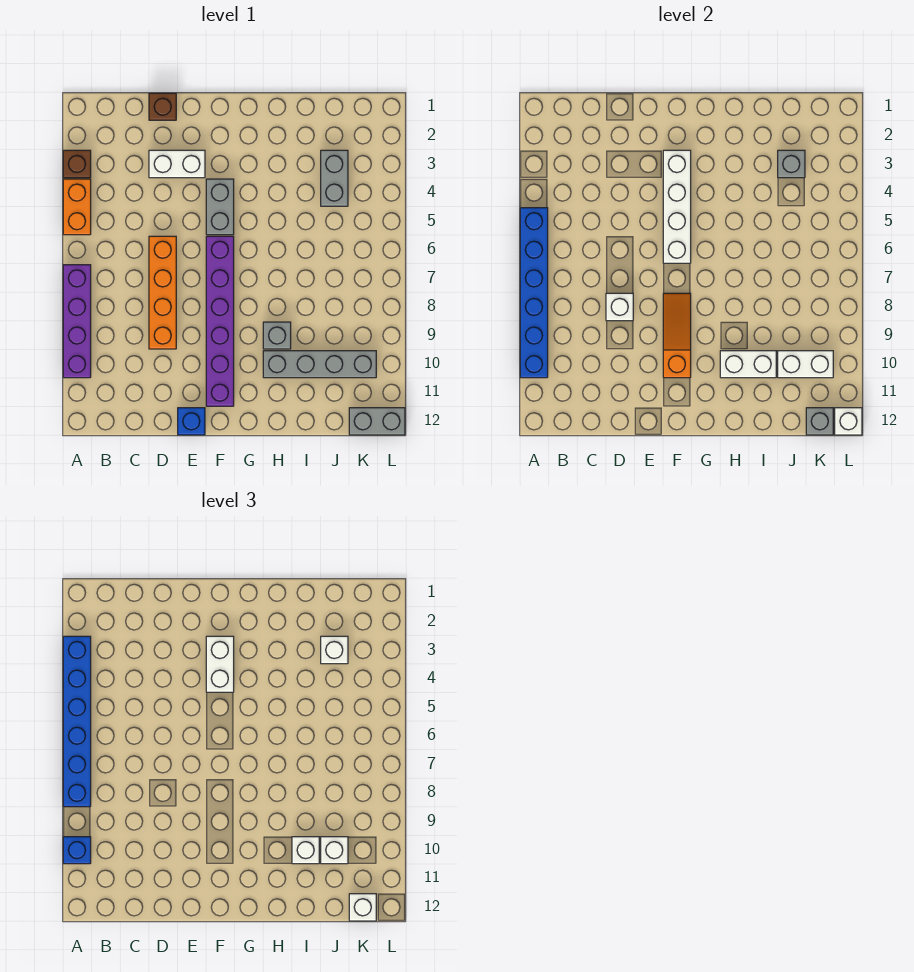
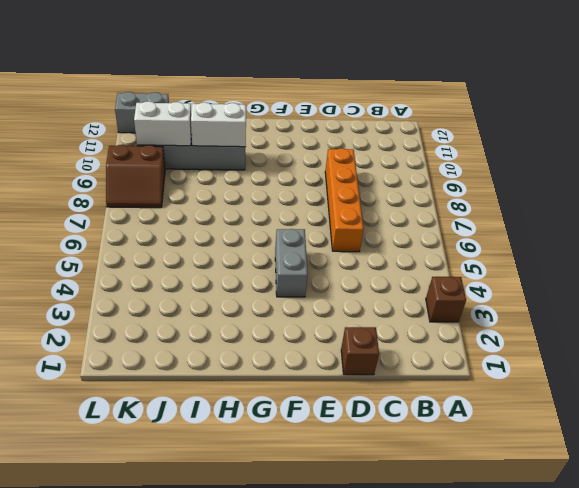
brown 2x2 slope [106,145,165,208] -> none
none -> orange 1x2 brick [63,179,91,235]
none -> purple 1x4 brick [63,265,91,378]
none -> white 1x2 brick [149,150,205,178]

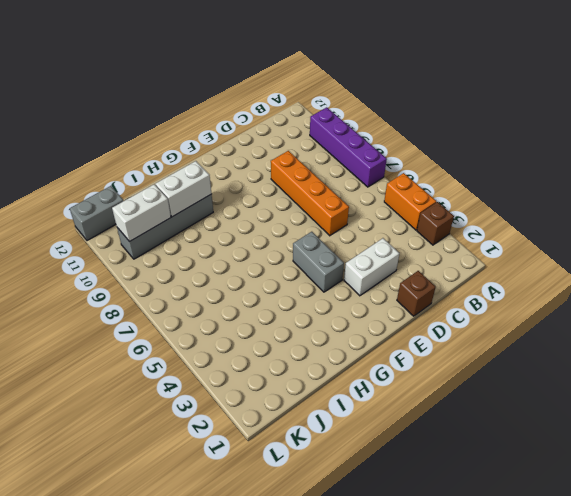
none -> blue 1x1 brick [178,408,205,435]
none -> purple 1x6 brick [206,236,234,406]
none -> grey 1x1 brick [263,322,291,349]

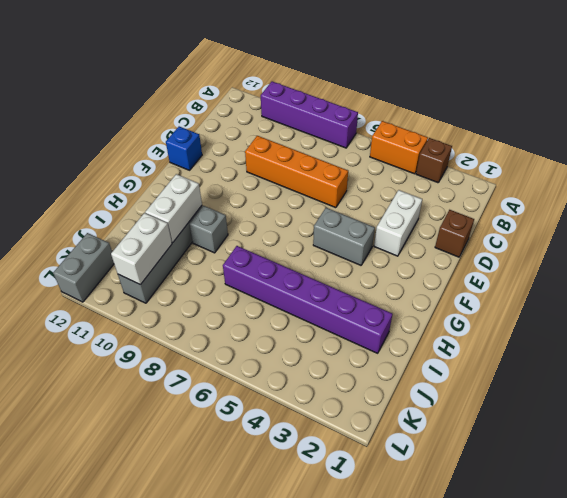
purple 1x6 brick [223,246,392,353] -> purple 1x6 brick moved to [206,236,234,406]
none -> grey 1x2 brick [321,150,348,206]
none -> blue 1x6 brick [520,208,548,378]
none -> white 1x1 brick [606,293,633,321]

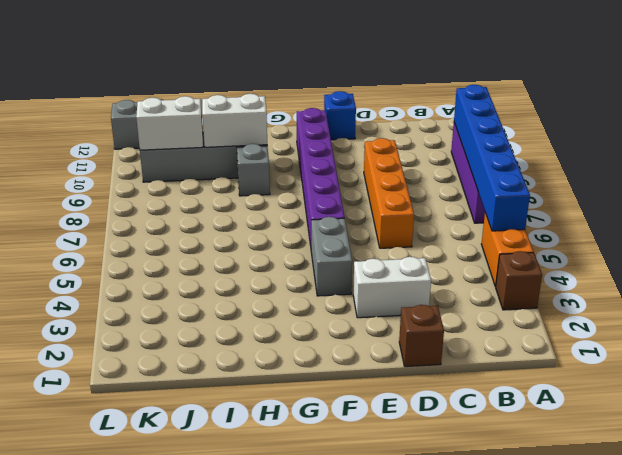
none -> grey 1x2 brick [321,150,348,206]
none -> white 1x1 brick [606,293,633,321]
none -> white 1x4 brick [663,150,691,263]

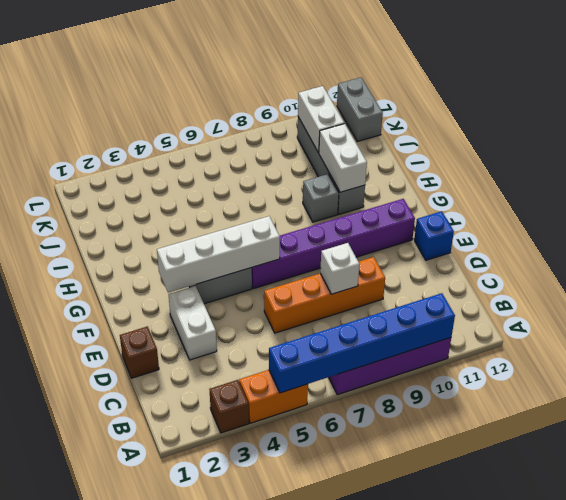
none -> grey 1x2 brick [321,150,348,206]
none -> orange 1x3 slope [663,293,691,378]
none -> grey 1x1 brick [778,150,805,178]

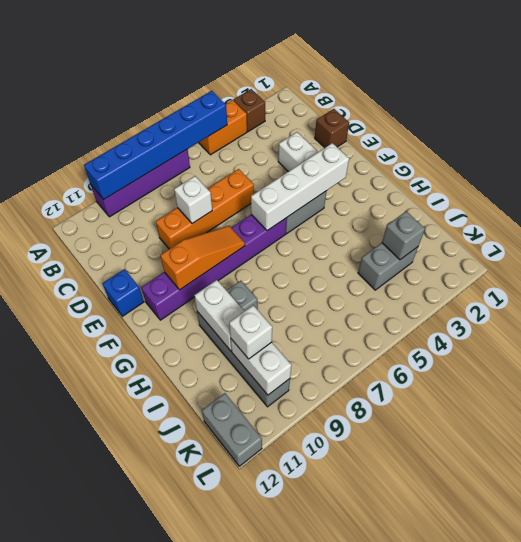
none -> grey 1x1 brick [806,408,833,435]
none -> white 1x1 brick [835,408,862,435]
none -> blue 1x6 brick [63,636,91,807]

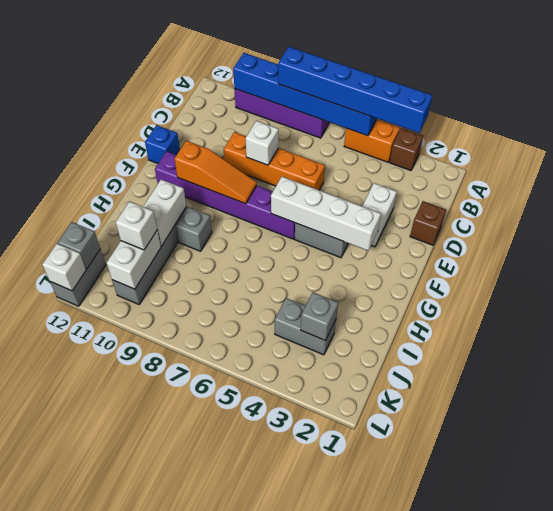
none -> blue 1x1 brick [63,837,91,864]
none -> white 1x2 brick [206,636,234,692]
none -> white 1x1 brick [292,837,319,864]

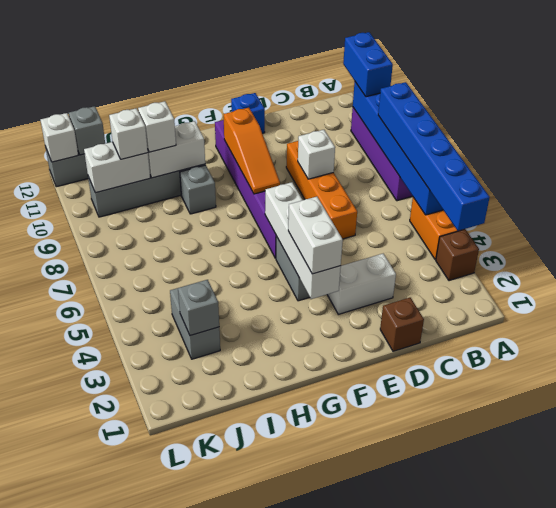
blue 1x2 brick [343,32,393,97] -> blue 1x1 brick [63,837,91,864]
none -> white 1x1 brick [321,636,348,664]
none -> white 1x1 brick [349,894,376,921]

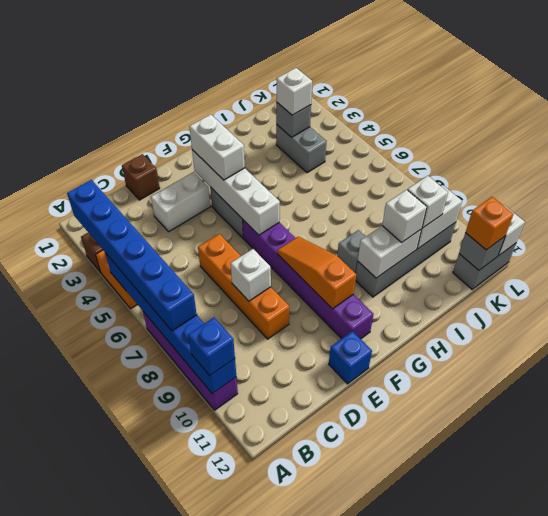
orange 1x1 brick [465,197,514,250] -> white 1x1 brick [349,894,376,921]

